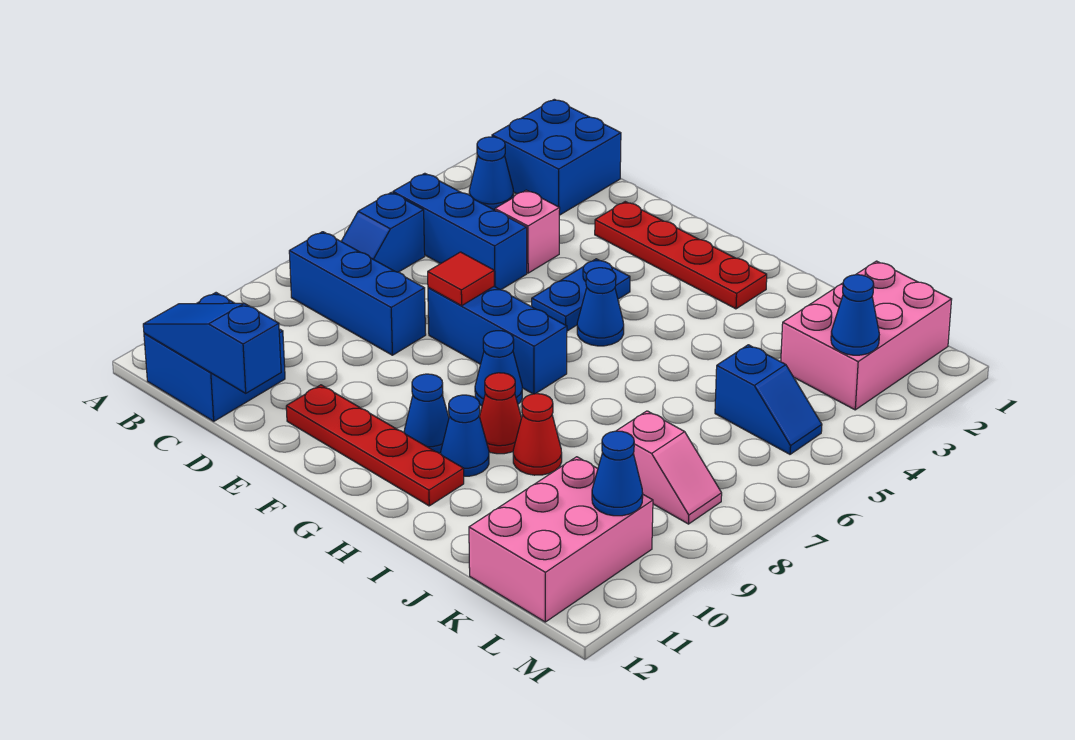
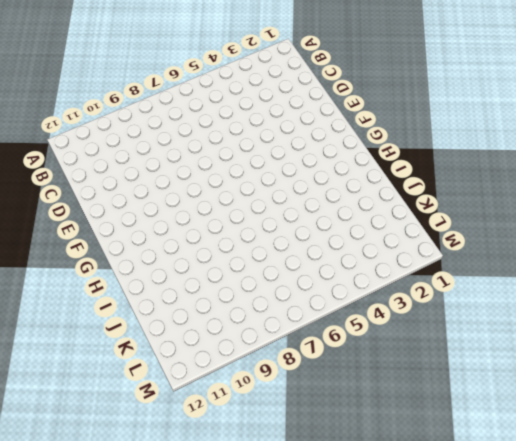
none -> blue 2x2 brick [492,99,621,215]
none -> blue 1x1 cone [469,137,514,210]
none -> blue 1x3 brick [393,173,527,290]

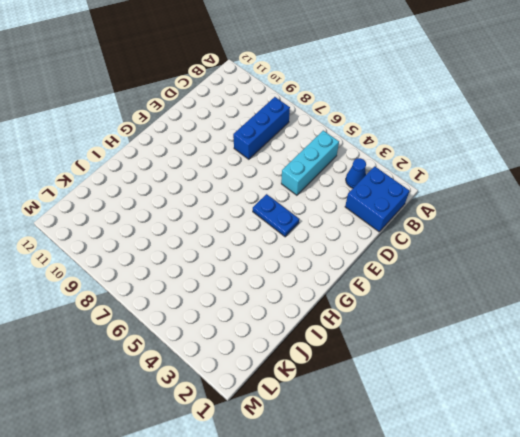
cyan 1x3 brick [281,131,339,195] -> blue 1x3 brick [393,173,527,290]
none -> blue 1x2 slope [341,192,425,272]
none -> blue 2x2 brick [144,293,285,421]
none -> pink 1x1 brick [495,190,560,273]

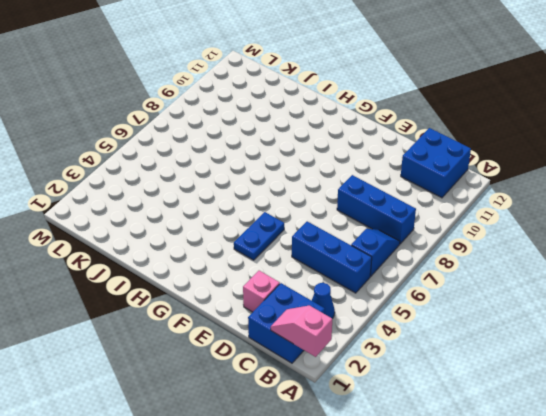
pink 1x2 slope [271,305,332,357] -> pink 1x2 slope moved to [617,411,722,524]
pink 1x1 brick [243,271,280,312] -> pink 1x1 brick moved to [495,190,560,273]
none -> red 1x4 plate [595,202,767,309]
none -> blue 1x3 brick [428,287,567,394]
none -> red 1x4 plate [286,385,464,506]

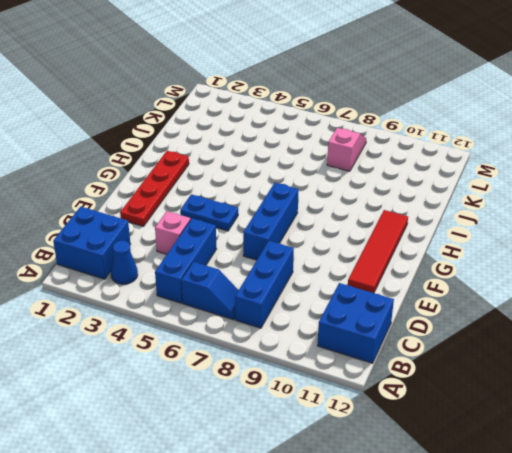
red 1x4 tile [348,210,408,293] -> red 1x4 plate [286,385,464,506]
none -> blue 1x1 cone [577,268,624,346]
none -> blue 1x1 cone [475,331,522,406]
none -> blue 1x1 cone [404,374,449,453]

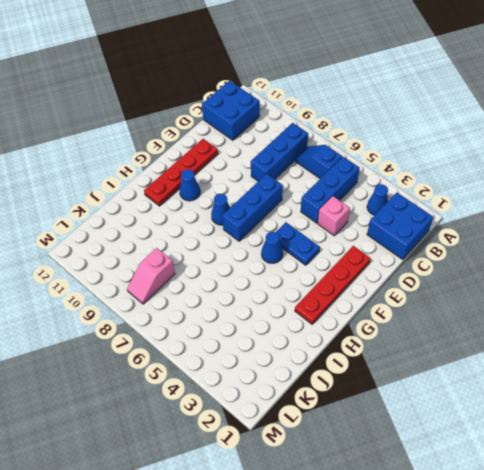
none -> red 1x1 cone [480,373,521,454]
none -> blue 1x1 cone [441,395,489,476]
none -> red 1x1 cone [513,394,562,475]

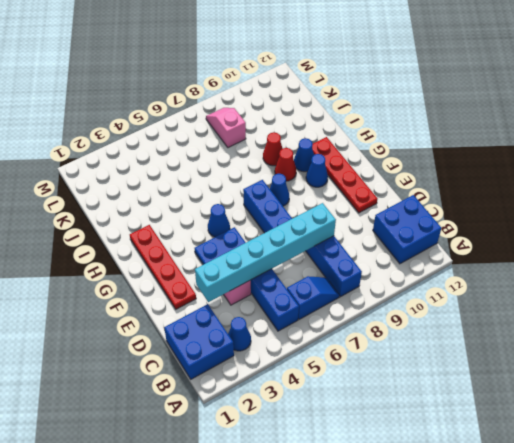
cyan 1x6 brick [195,203,336,302] -> none
none -> pink 2x3 brick [781,261,952,410]
none -> blue 1x2 slope [715,345,822,454]
none -> pink 2x3 brick [469,457,653,622]

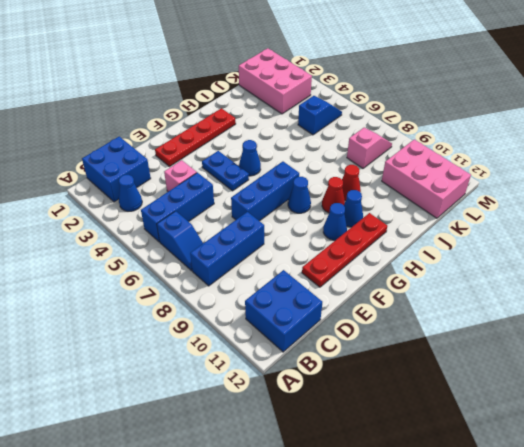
none -> blue 1x3 slope [143,303,281,393]
none -> red 1x1 tile [428,252,494,306]
none -> blue 1x1 cone [831,275,879,355]

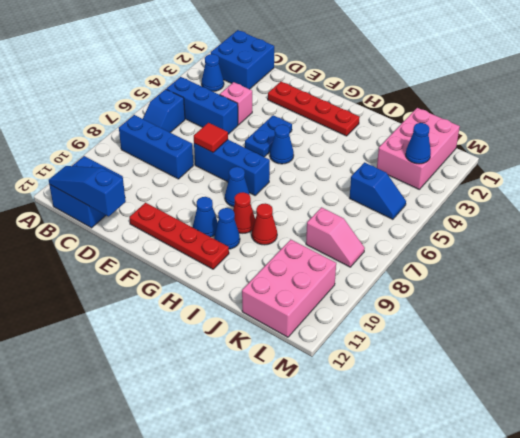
none -> blue 1x1 cone [592,431,643,516]

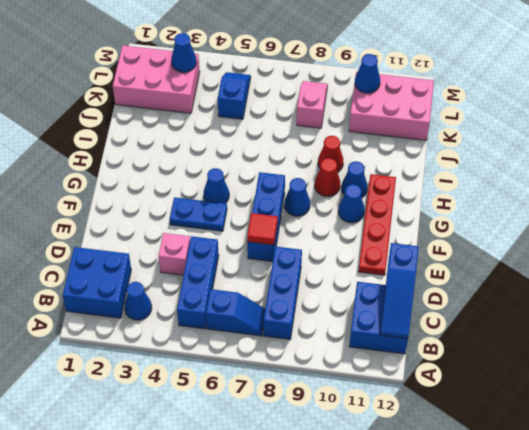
none -> red 1x4 plate [595,202,767,309]

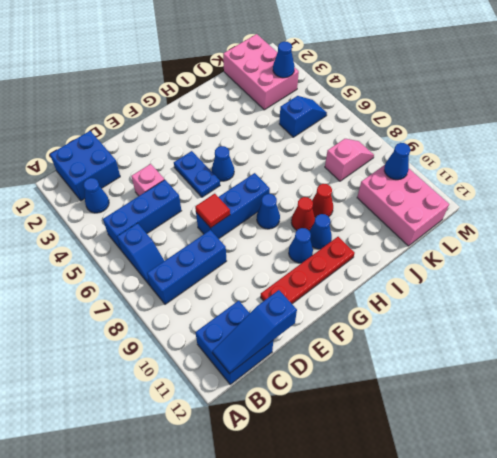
none -> red 1x4 plate [595,202,767,309]

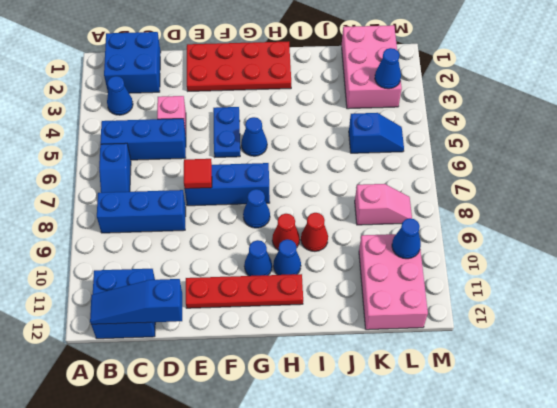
red 2x4 plate [187,42,291,91] -> red 1x4 plate [595,202,767,309]

